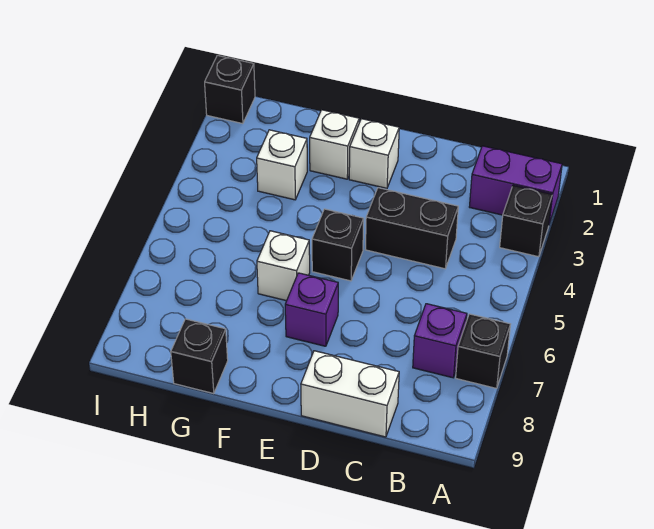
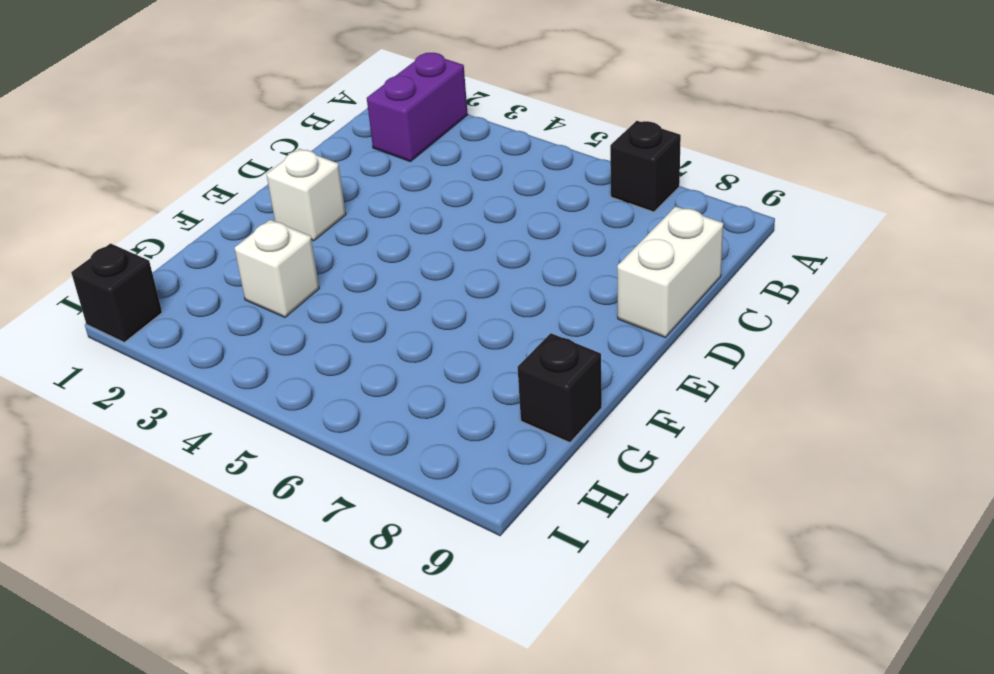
none -> black 1x1 brick [500,185,552,257]
none -> purple 1x1 brick [413,304,467,378]
none -> black 1x2 brick [365,188,458,269]

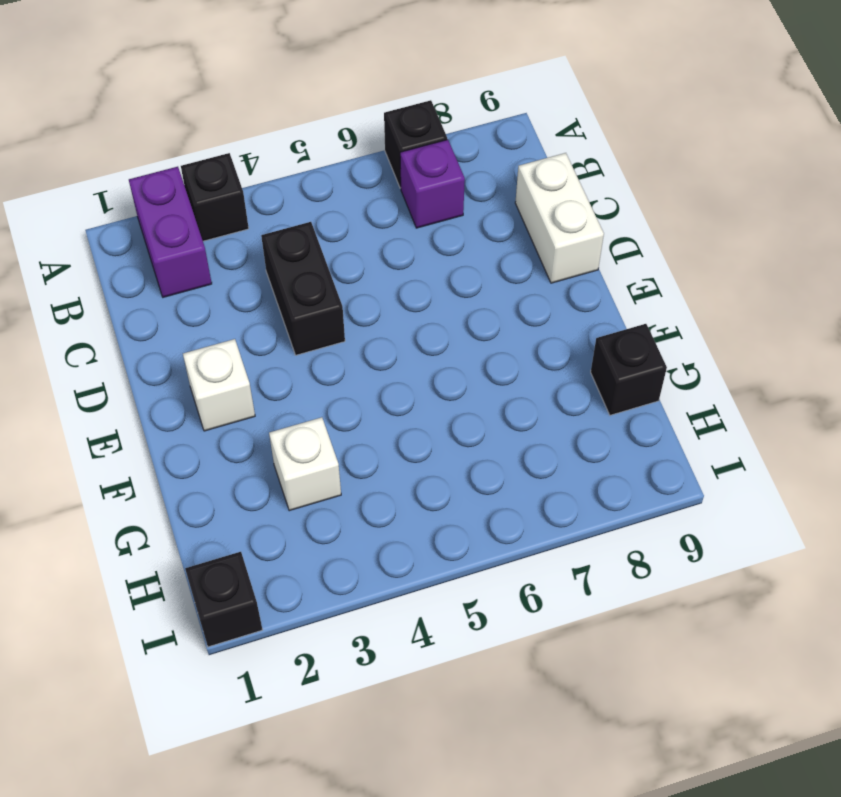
none -> black 1x1 brick [312,209,364,281]
none -> purple 1x1 brick [285,273,338,346]
none -> white 1x1 brick [310,110,359,179]

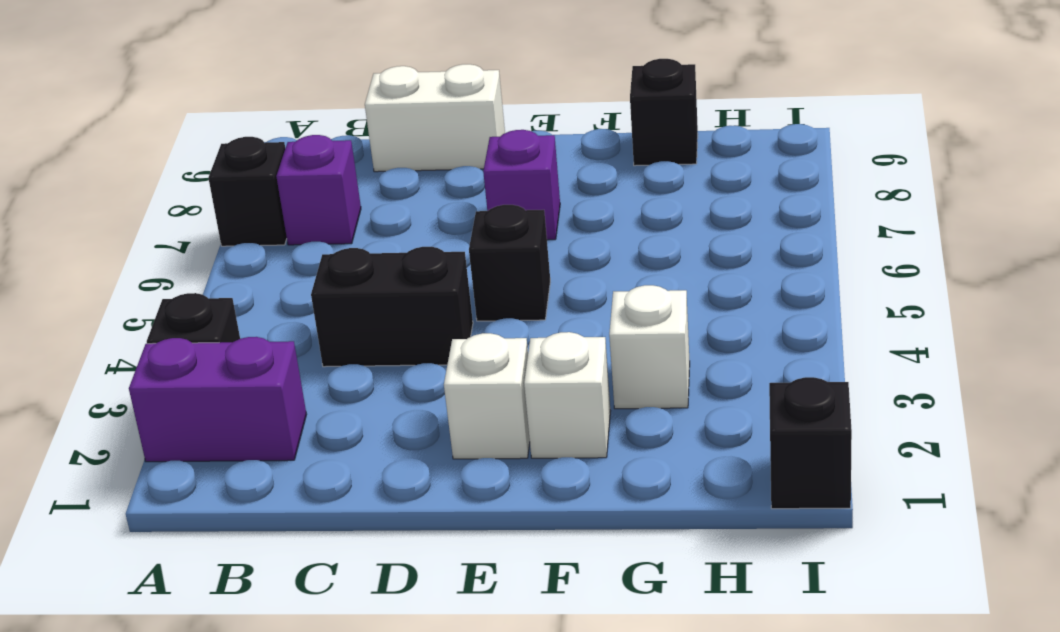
none -> white 1x1 brick [257,231,310,301]

